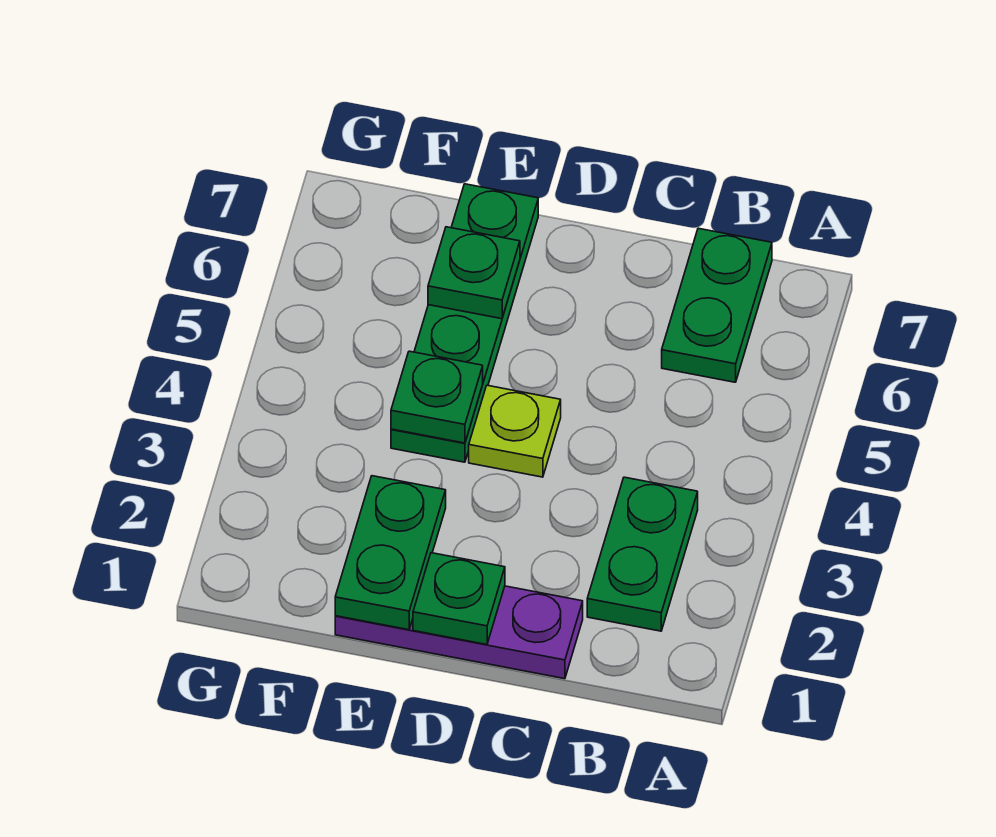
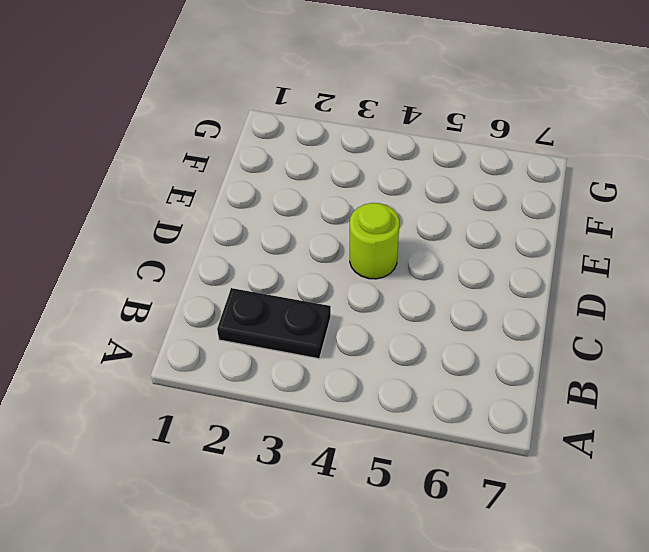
black 1x2 plate [217,288,331,359] -> green 1x2 plate [587,477,698,631]
lime 1x1 round brick [350,203,399,279] -> lime 1x1 plate [469,385,561,477]
none -> green 1x2 plate [662,228,772,382]
none -> purple 1x3 plate [335,586,583,679]

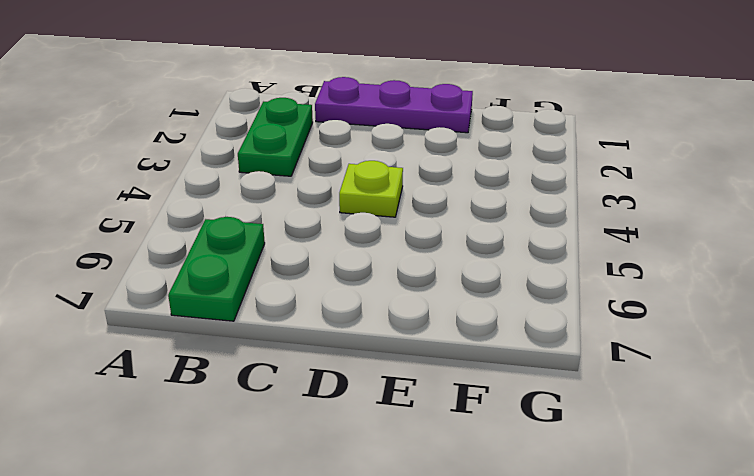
none -> green 1x4 plate [391,184,538,462]
none -> green 1x1 plate [413,553,505,645]

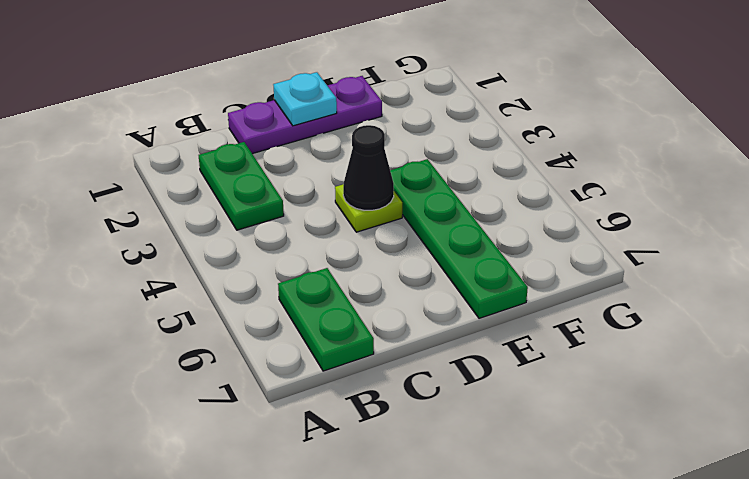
cyan 1x1 plate [273,72,337,126] -> green 1x1 plate [413,553,505,645]
black 1x1 cone [343,125,394,210] -> none
none -> green 1x2 plate [335,476,446,630]
none -> green 1x1 plate [391,351,483,443]

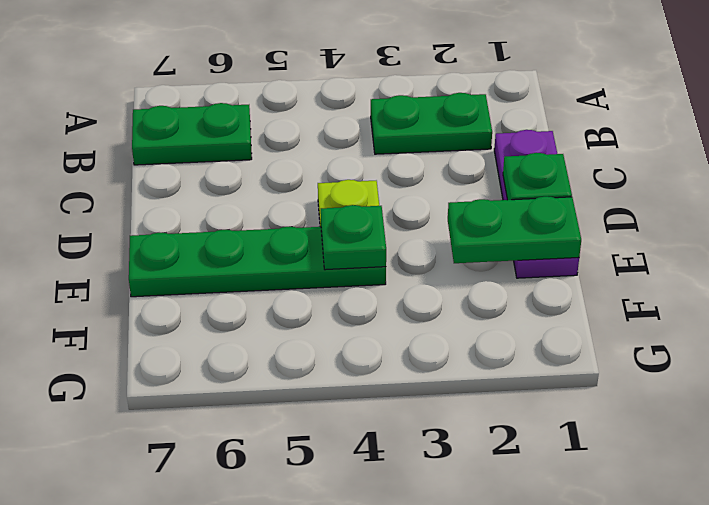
none -> green 1x1 plate [428,227,520,319]

